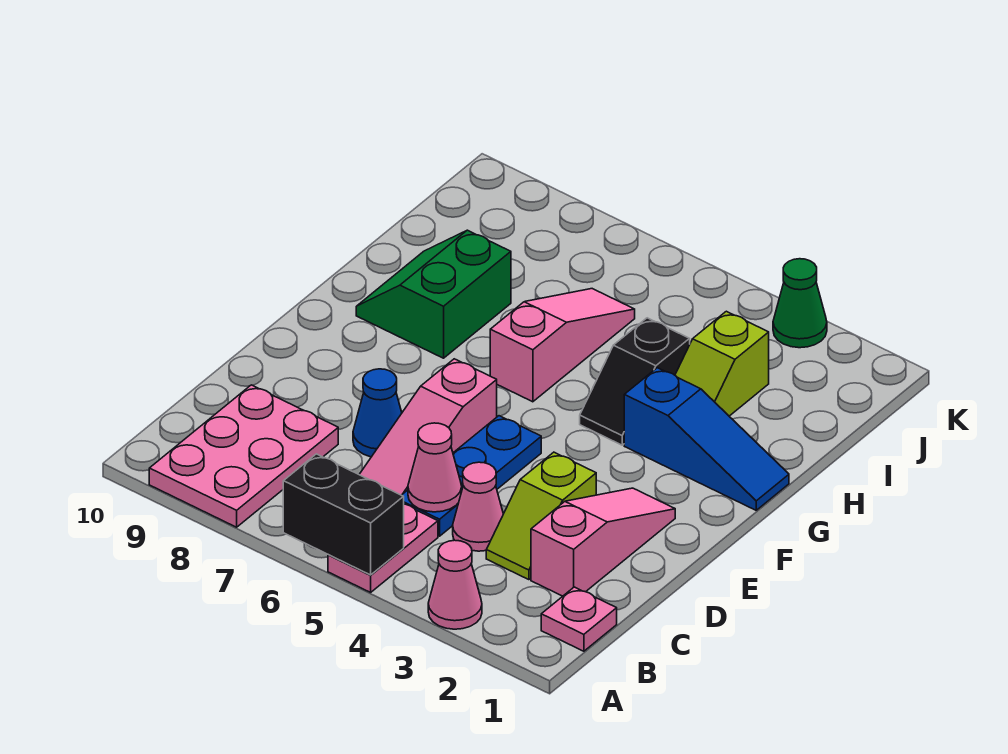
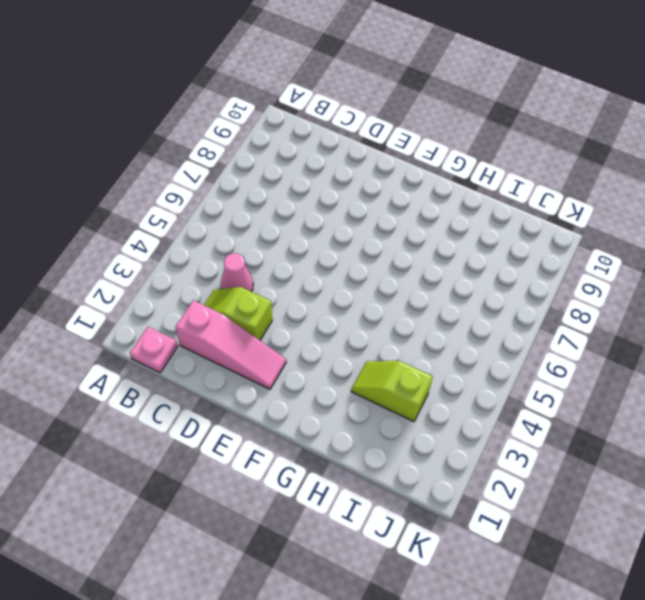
none -> pink 1x1 cone [428,540,482,629]
none -> pink 1x2 plate [328,504,438,592]
none -> pink 2x3 plate [149,385,338,527]

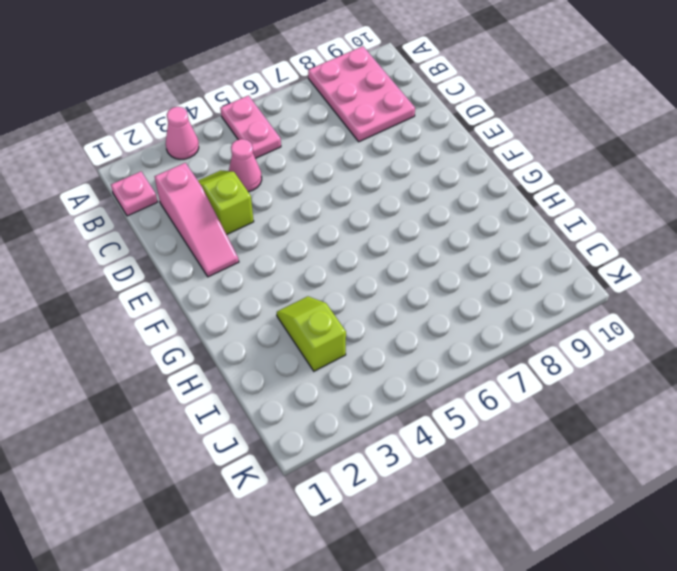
none -> blue 1x3 plate [402,416,541,536]
none -> pink 1x3 slope [359,359,497,495]
none -> blue 1x1 cone [353,369,402,457]

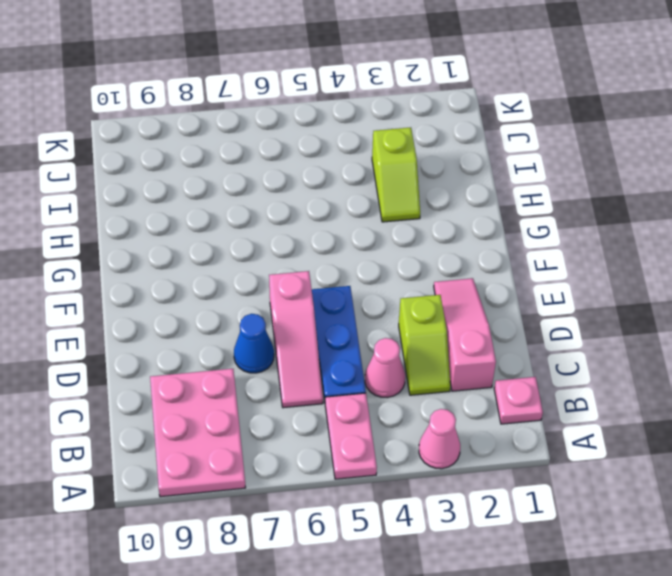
none -> blue 1x3 slope [624,368,789,510]
none -> black 1x2 slope [580,318,690,445]
none -> pink 1x3 slope [490,289,635,402]

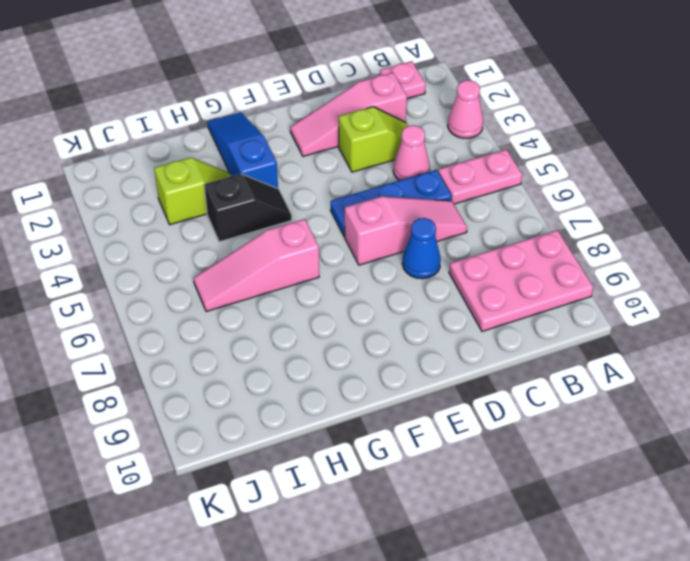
none -> green 2x2 slope [356,230,511,358]
none -> green 1x1 cone [773,259,827,348]
none -> black 1x2 brick [283,454,404,575]

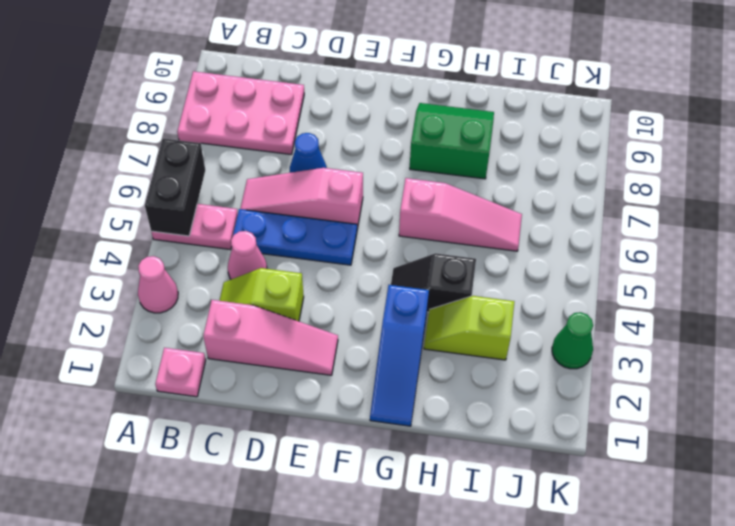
none -> pink 1x1 cone [408,423,462,512]

